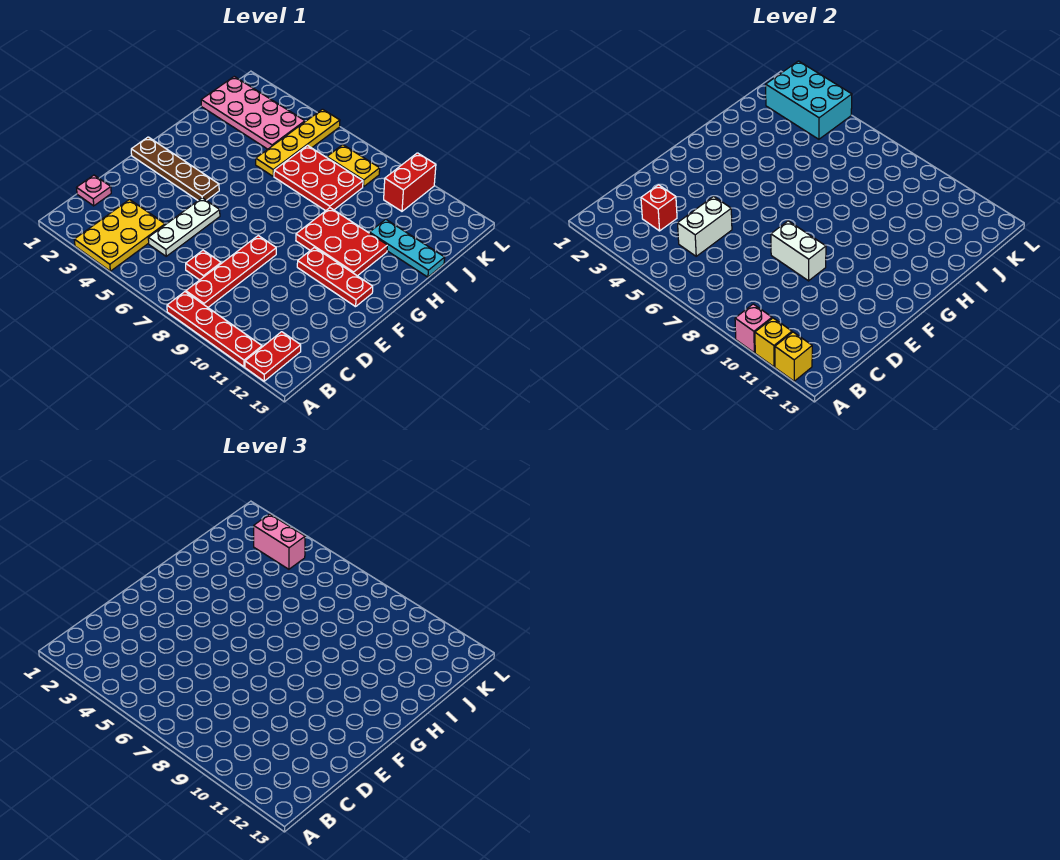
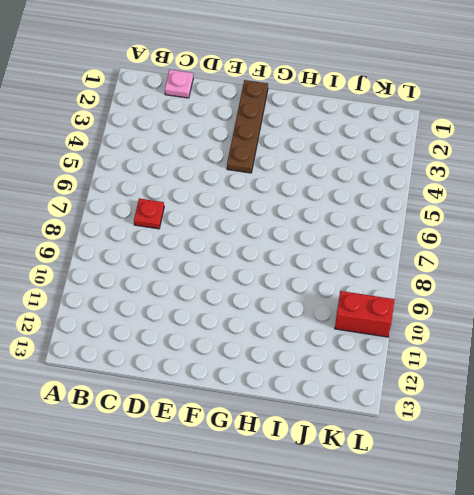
none -> yellow 2x3 plate [74,200,165,271]
none -> red 1x4 plate [167,292,262,367]
none -> red 1x2 plate [245,332,301,381]

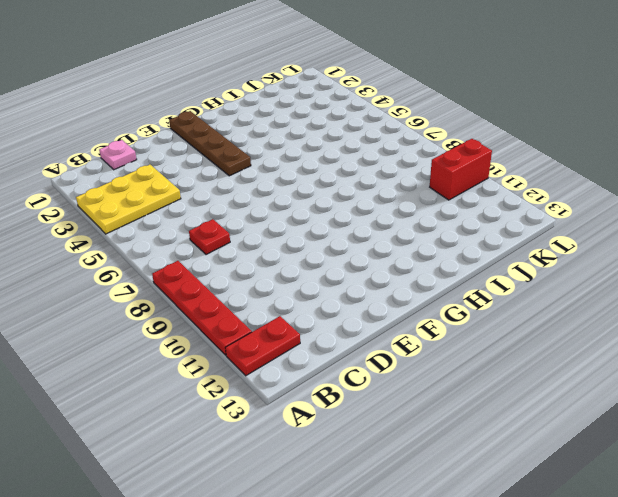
none -> red 1x4 plate [186,236,276,307]
none -> white 1x3 plate [148,198,220,256]
none -> red 1x3 plate [297,248,373,307]

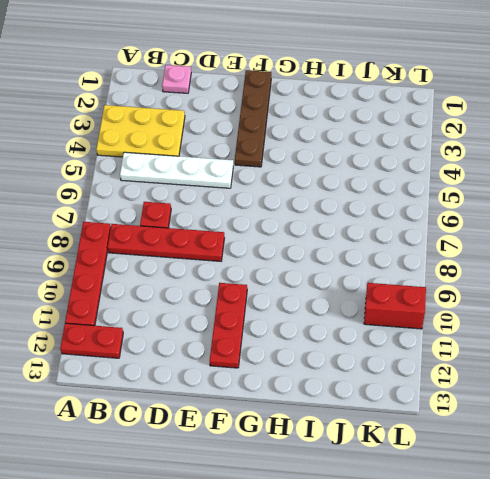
white 1x4 plate [120,152,233,188] -> white 1x3 plate [148,198,220,256]
none -> red 2x3 plate [296,208,387,276]
none -> yellow 1x4 plate [256,109,340,176]
none -> red 2x3 plate [274,146,363,211]

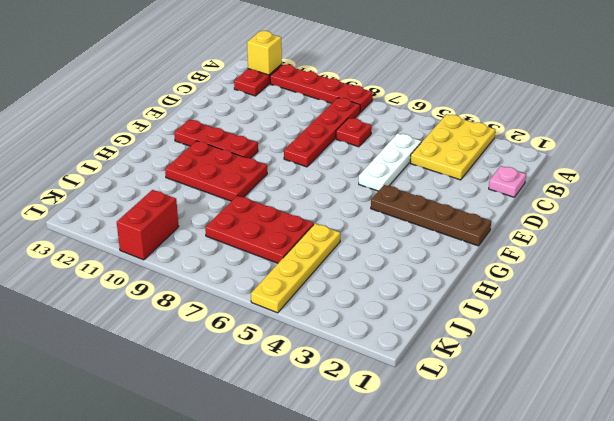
none -> cyan 1x3 plate [370,219,445,277]
none -> pink 2x4 plate [201,77,305,149]
none -> yellow 1x2 plate [327,145,380,187]

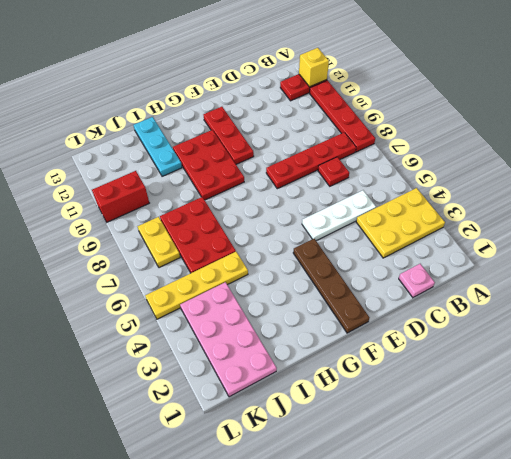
none -> pink 1x1 brick [735,304,772,353]
none -> yellow 1x1 brick [755,318,792,367]
none -> red 1x1 brick [641,185,677,231]

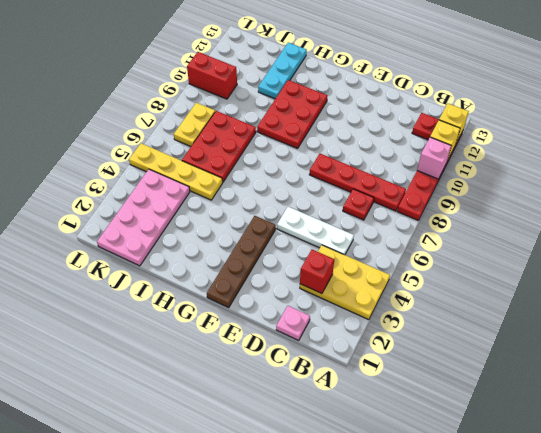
none -> red 1x3 plate [297,248,373,307]
none -> white 1x2 brick [678,196,732,256]
none -> white 1x2 brick [771,221,826,281]

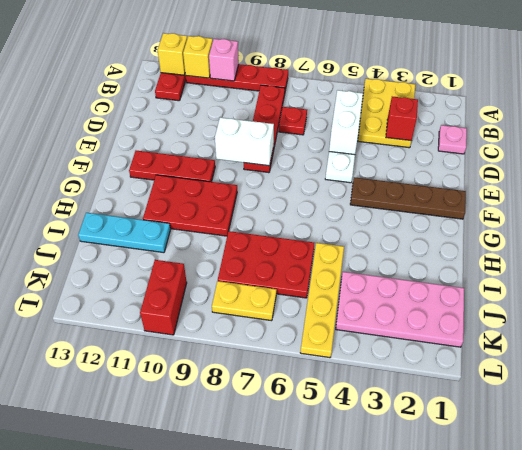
none -> cyan 2x3 brick [766,61,852,139]
none -> pink 1x2 brick [254,514,305,569]

